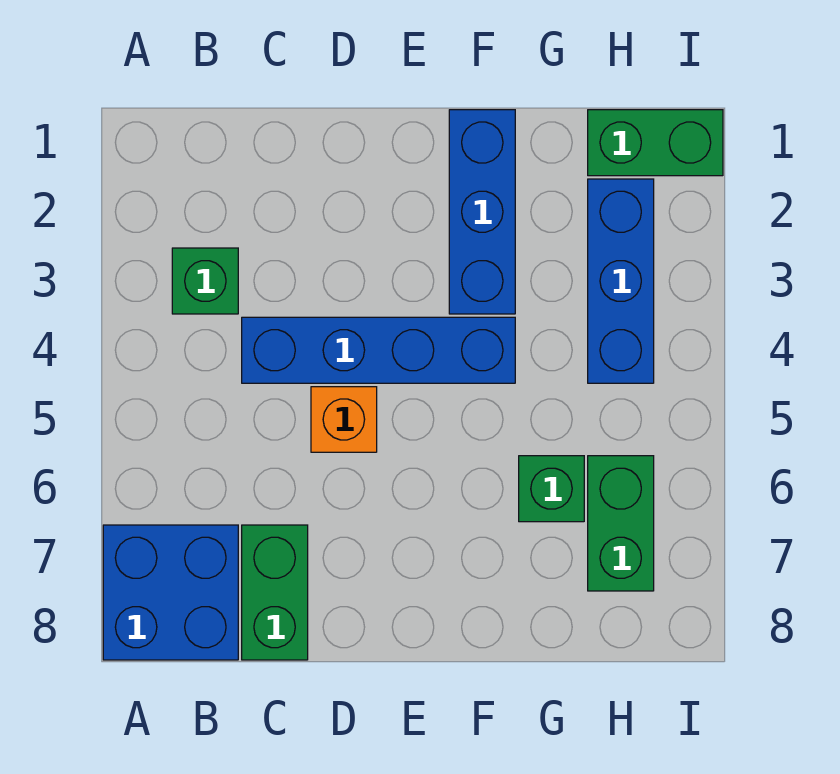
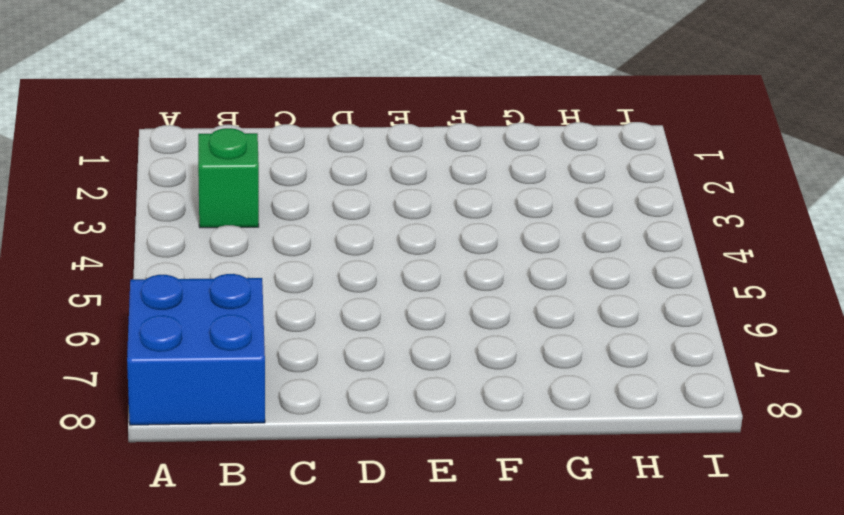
none -> blue 1x4 brick [242,317,515,383]
none -> green 1x2 brick [242,525,308,660]

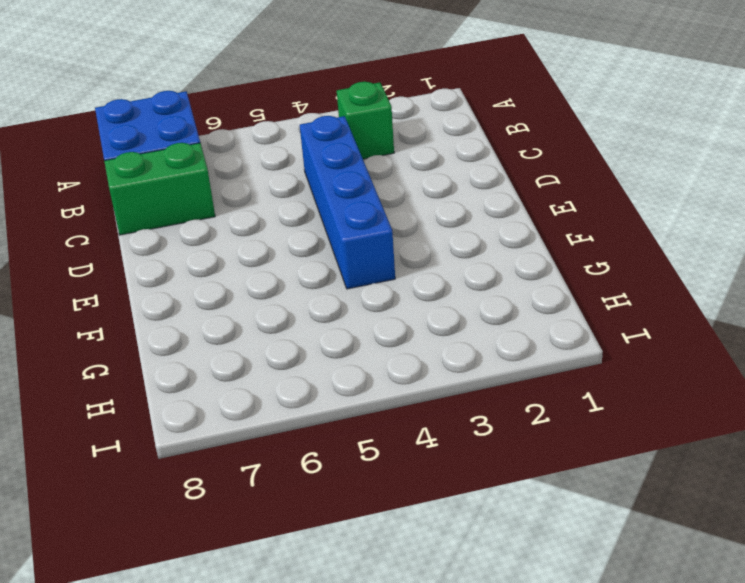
none -> orange 1x1 brick [311,387,377,452]
none -> blue 1x3 brick [449,110,515,314]

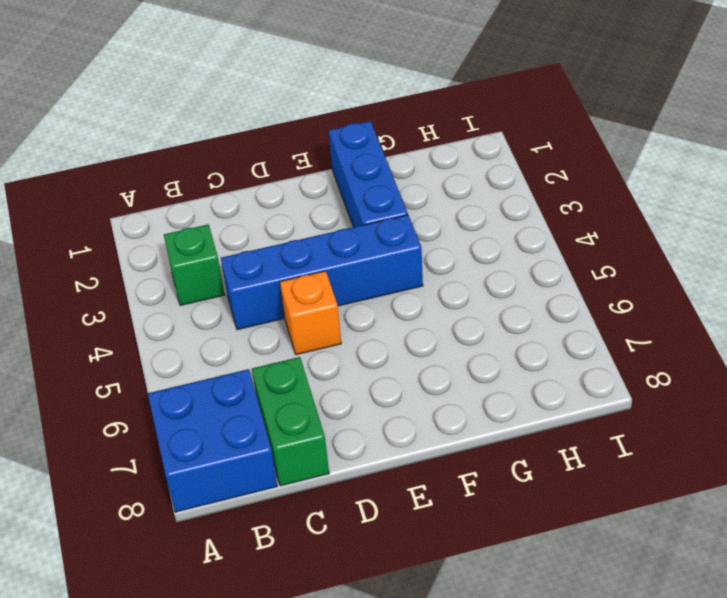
none -> green 1x1 brick [519,456,584,522]
none -> green 1x2 brick [588,110,723,176]

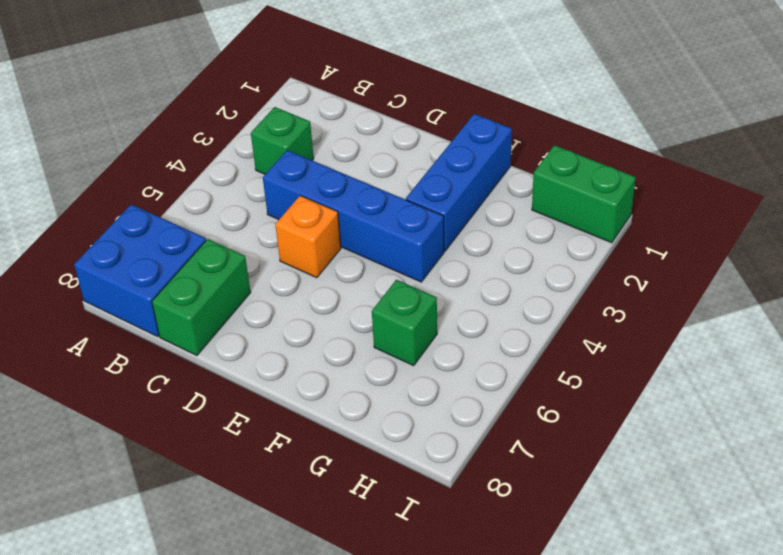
none -> blue 1x3 brick [588,179,654,383]
none -> green 1x2 brick [588,456,654,591]

